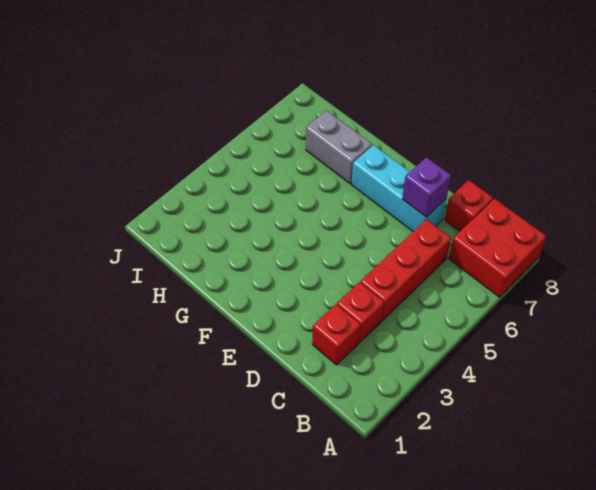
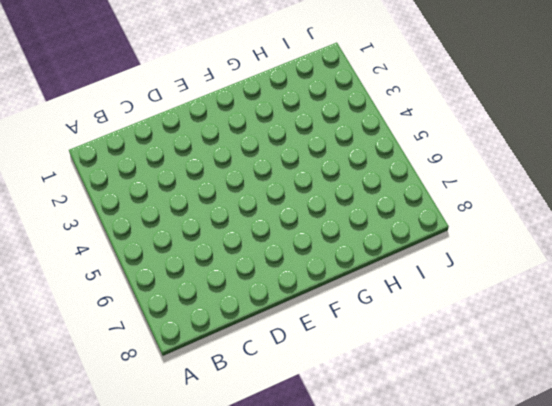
none -> red 2x2 brick [449,199,546,297]
none -> red 1x1 brick [312,304,361,365]

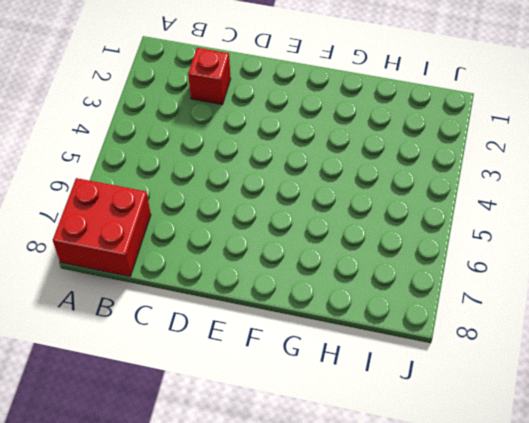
none -> red 1x1 brick [337,282,384,342]
none -> red 1x3 brick [360,220,451,320]

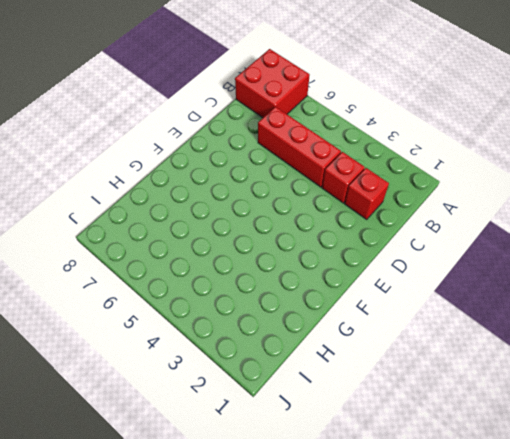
none -> red 1x1 brick [445,180,493,231]
none -> cyan 1x3 brick [351,145,446,231]

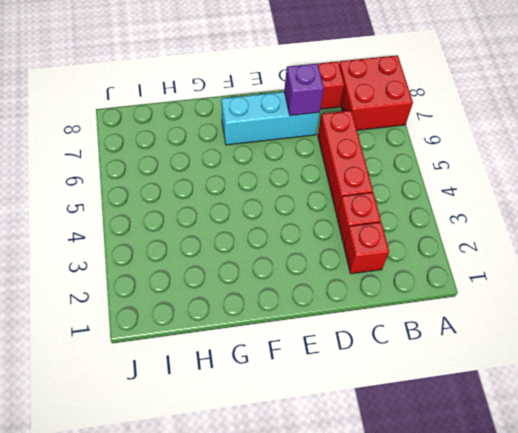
none -> grey 1x2 brick [306,111,372,184]

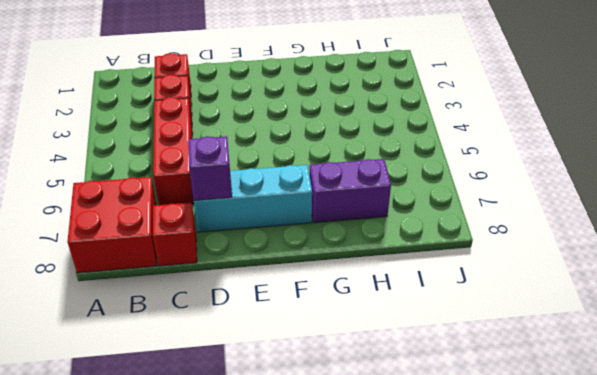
purple 1x2 brick [309,159,391,223] -> grey 1x2 brick [306,111,372,184]

